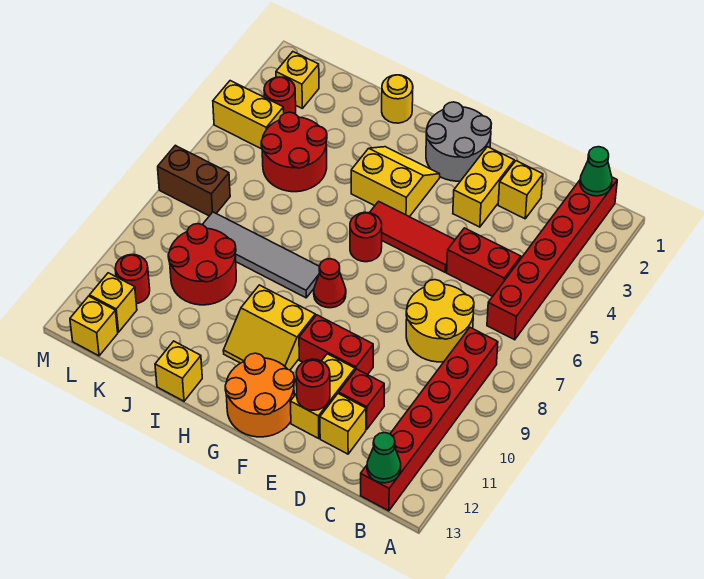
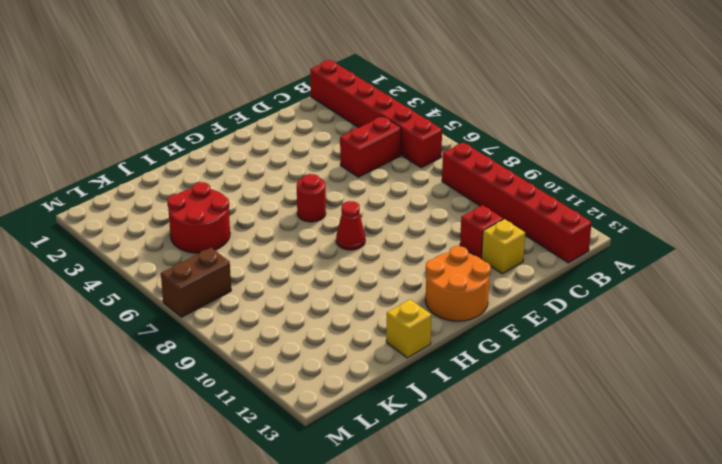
none -> yellow 2x2 round brick [406,280,474,362]
none -> yellow 1x1 brick [498,161,543,219]
none -> yellow 1x2 brick [453,147,514,227]
none -> red 1x3 tile [370,201,455,272]

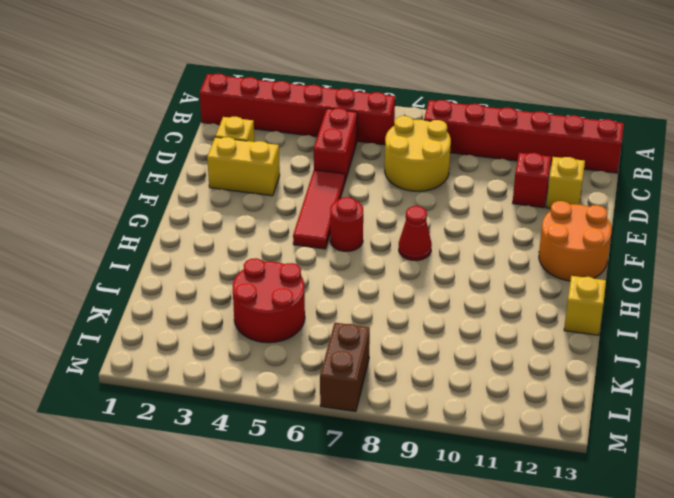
none -> red 1x2 brick [299,315,373,375]
none -> yellow 1x2 brick [290,354,355,438]
none -> grey 2x2 round brick [426,102,491,181]
none -> yellow 2x2 slope [351,147,440,217]

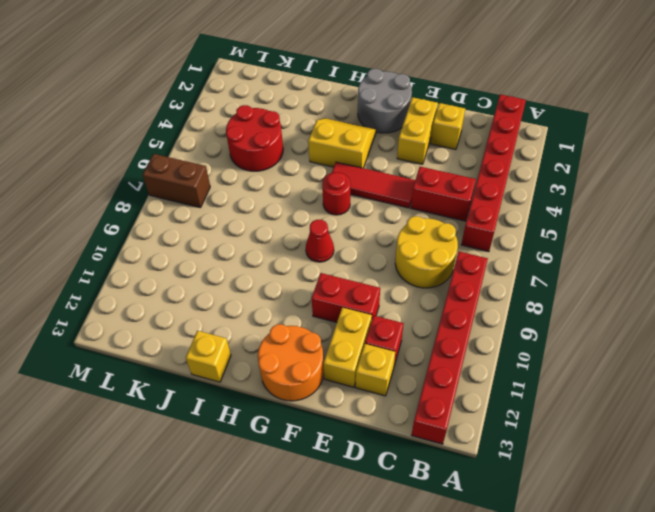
none -> yellow 2x2 slope [223,285,315,370]
none -> grey 1x4 tile [202,212,320,298]
none -> yellow 1x1 round brick [382,75,413,123]
none -> red 2x2 round brick [168,224,236,305]

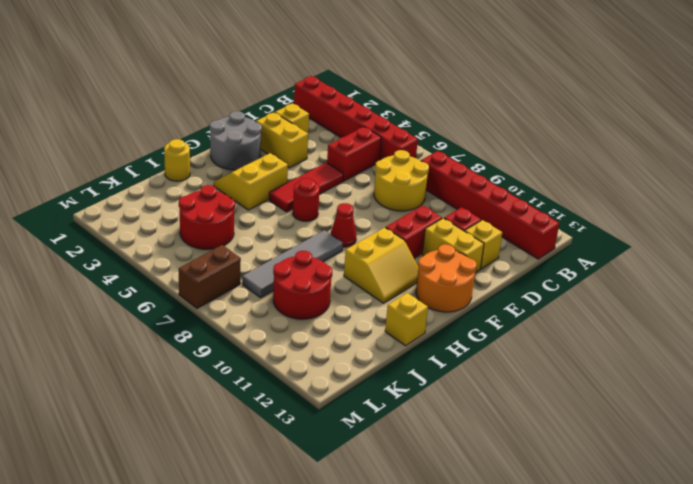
none -> yellow 1x1 brick [276,52,319,108]
none -> red 1x1 round brick [264,77,296,114]
none -> yellow 1x2 brick [213,81,284,149]
none -> red 1x1 round brick [115,255,150,304]

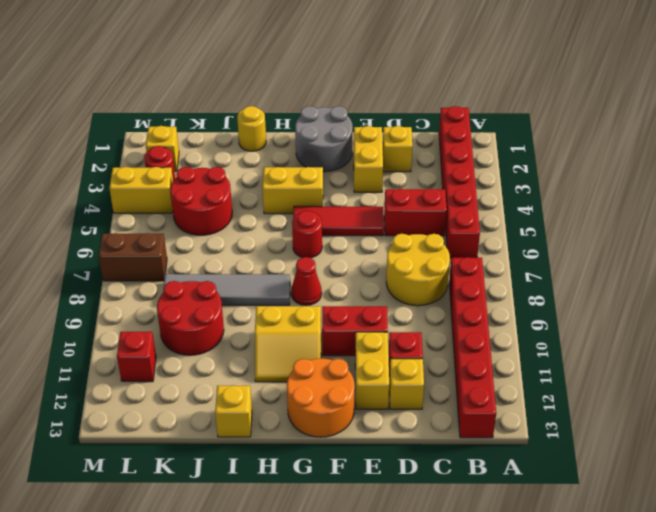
red 1x1 brick [117,332,156,382] -> red 1x1 round brick [115,255,150,304]
none -> yellow 1x1 brick [90,273,137,332]
none -> yellow 1x1 brick [70,296,118,356]
none -> green 1x1 cone [580,147,612,196]
none -> green 1x1 cone [367,433,401,483]

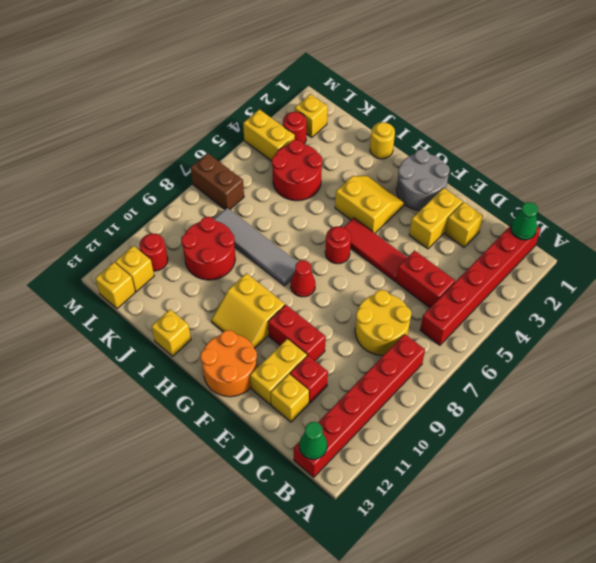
none -> red 1x1 round brick [296,359,330,410]

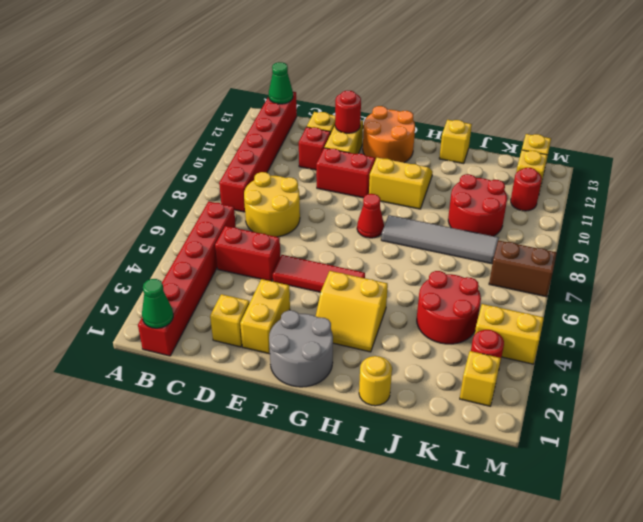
none -> red 1x1 round brick [350,212,382,262]

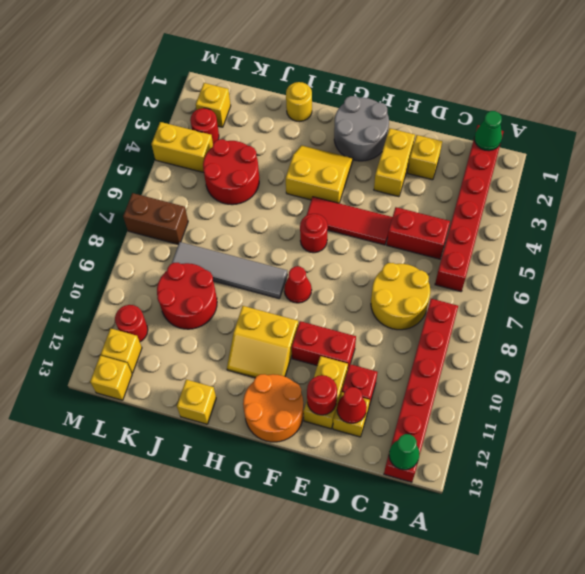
red 1x1 cone [337,387,367,423] -> none

